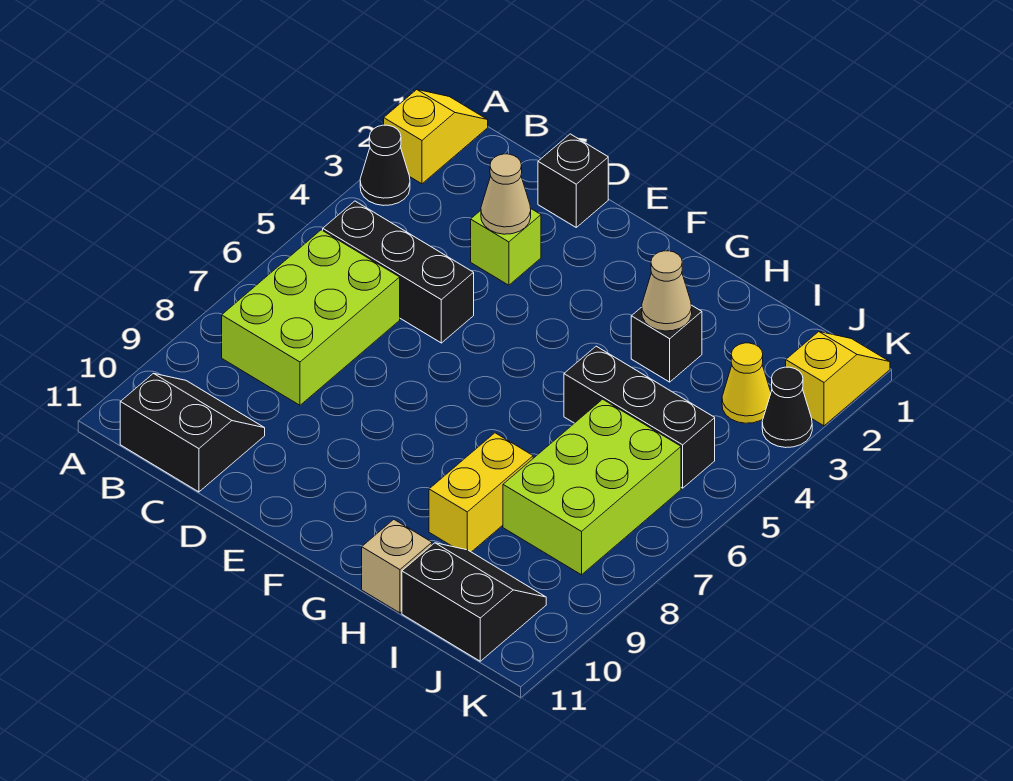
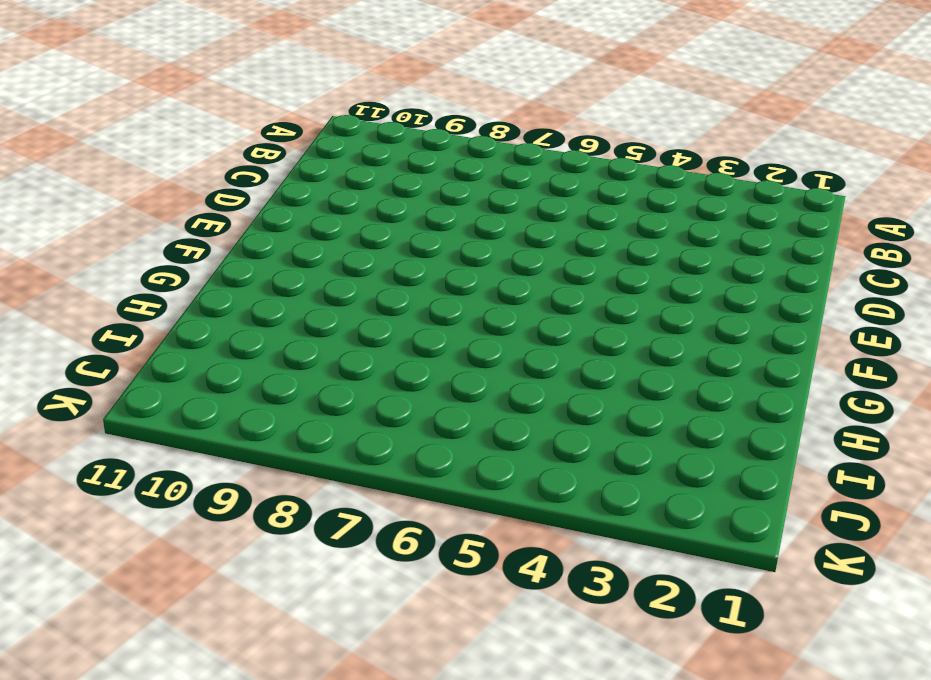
none -> yellow 1x2 slope [384,90,488,184]
none -> black 1x1 cone [360,125,410,205]
none -> black 1x3 brick [323,201,474,343]

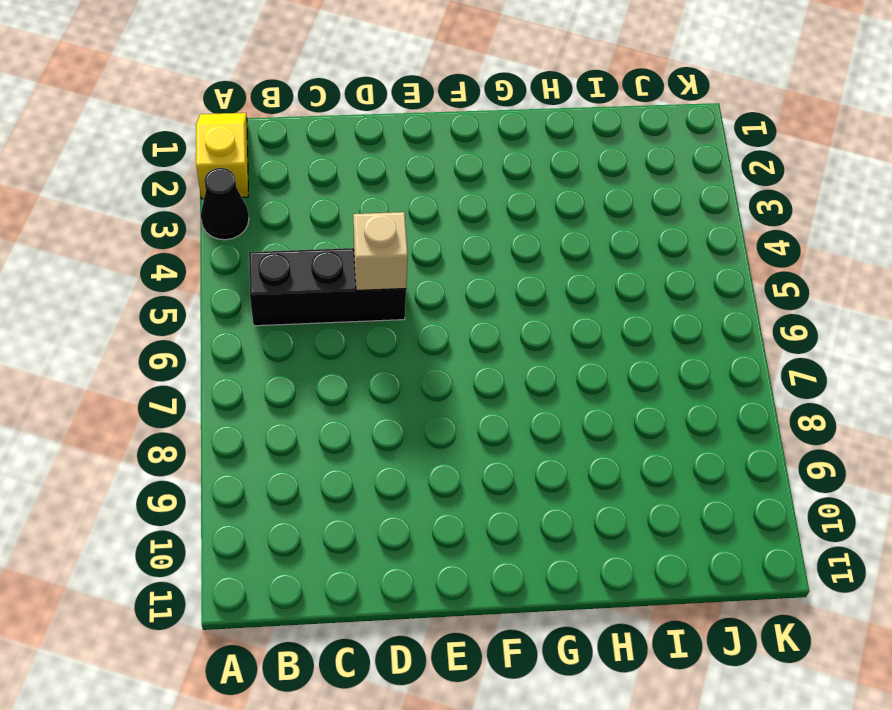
tan 1x1 brick [353,212,408,291] -> tan 1x1 brick moved to [362,519,432,613]
none -> lime 2x3 brick [222,230,400,405]
none -> black 2x2 slope [120,373,265,492]
none -> black 1x1 brick [538,134,608,227]

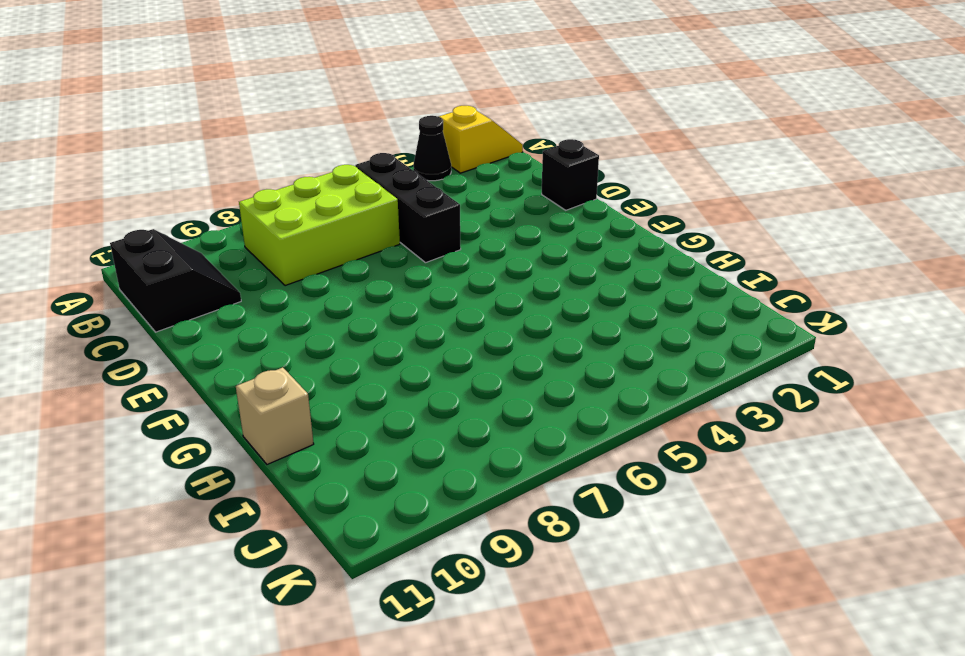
none -> lime 1x1 brick [471,209,541,285]
none -> black 1x1 brick [631,305,702,382]
none -> black 1x3 brick [564,346,715,488]

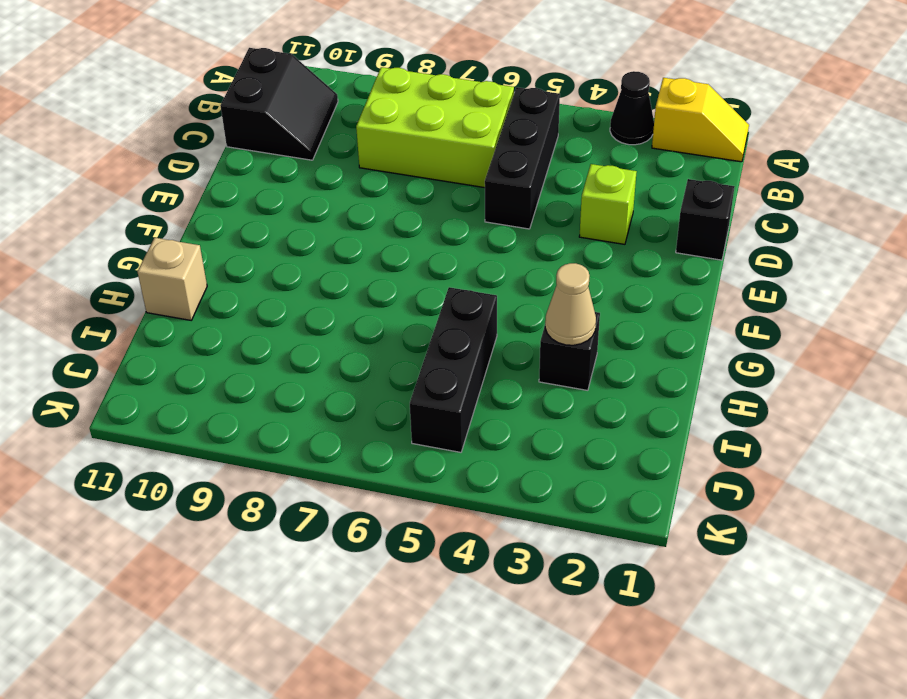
none -> yellow 1x2 brick [429,433,533,552]
none -> lime 2x3 brick [503,399,681,575]
none -> black 2x2 slope [402,543,546,661]

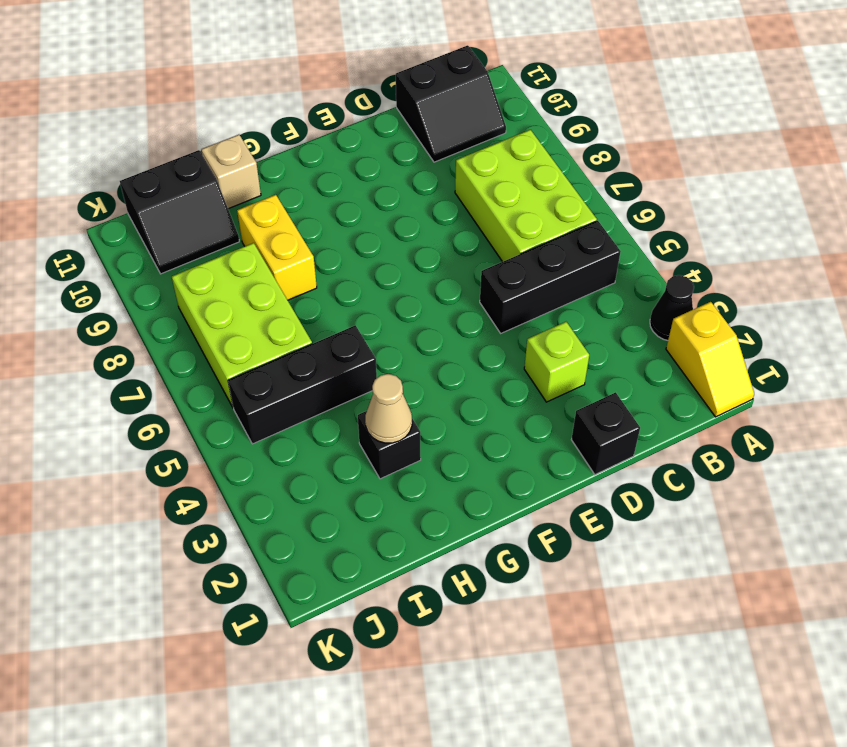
none -> yellow 1x1 cone [722,343,771,423]
none -> yellow 1x2 slope [786,332,890,426]
none -> black 1x1 cone [762,367,812,448]

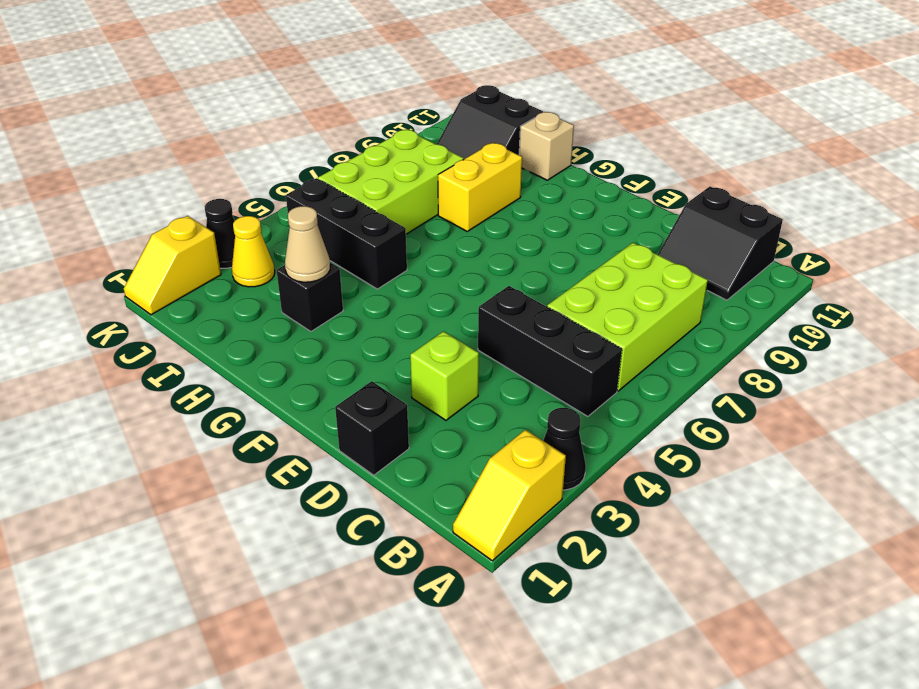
none -> tan 1x1 cone [481,154,531,234]

